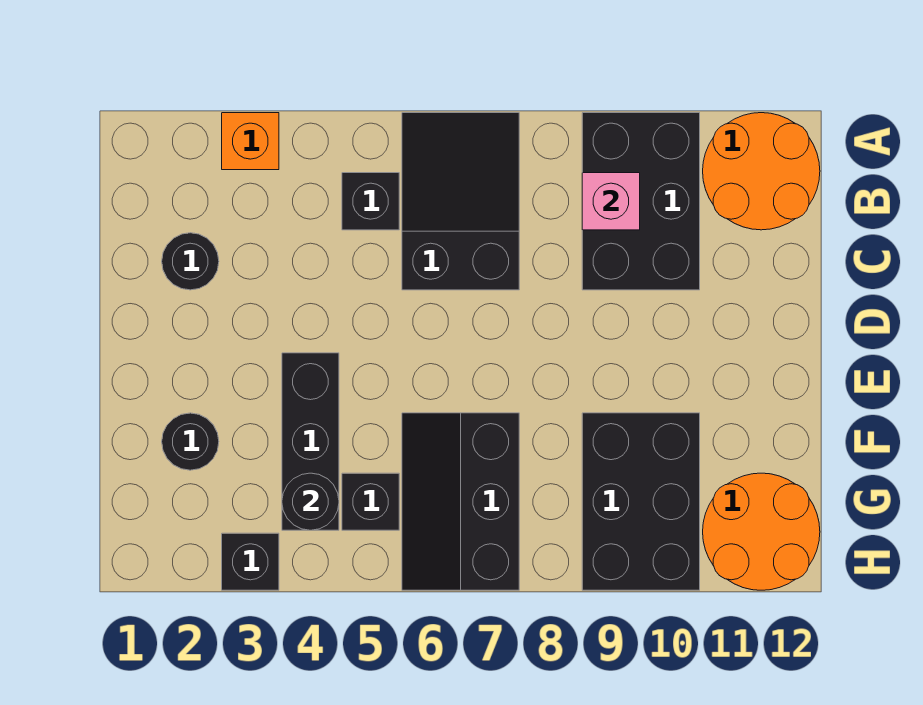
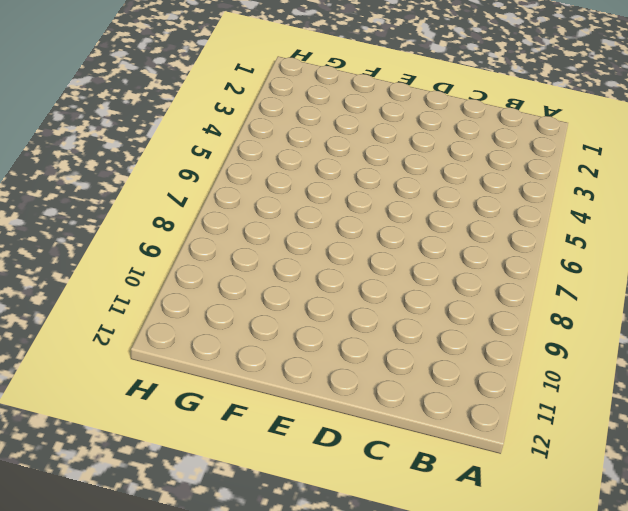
none -> orange 1x1 brick [222,113,279,170]
none -> black 2x3 slope [402,113,519,290]
none -> black 2x3 brick [582,113,700,290]

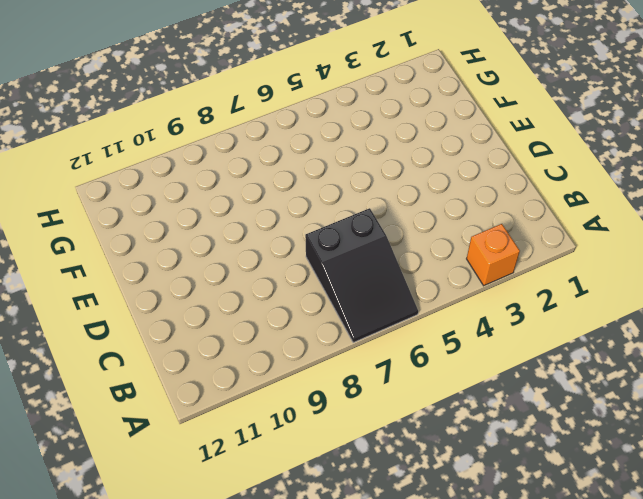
none -> black 2x3 brick [582,113,700,290]
none -> orange 2x2 round brick [703,113,820,230]
none -> black 1x1 brick [342,173,399,230]

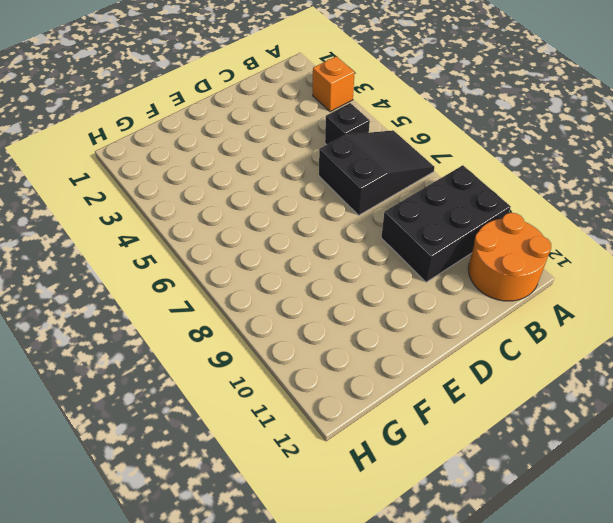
none -> black 1x1 round brick [162,233,219,290]
none -> black 1x3 brick [282,353,339,530]
none -> black 1x1 round brick [162,413,219,470]

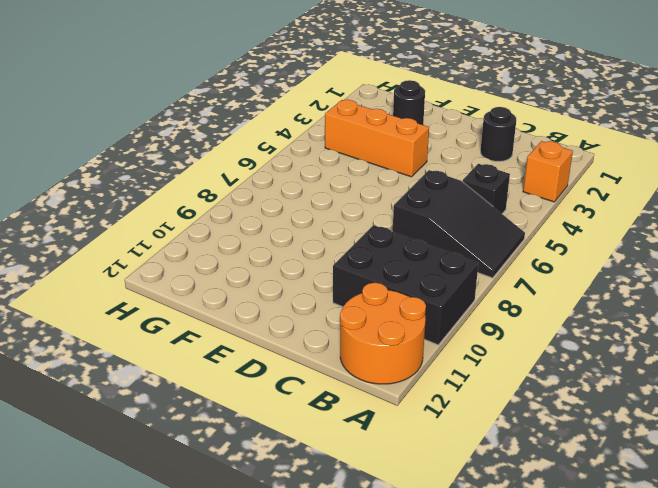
orange 1x3 brick [325,100,429,177] -> black 1x3 brick [282,353,339,530]
none -> black 2x3 slope [402,413,519,590]
none -> black 2x3 brick [582,413,700,590]
none -> black 1x1 brick [342,473,399,530]

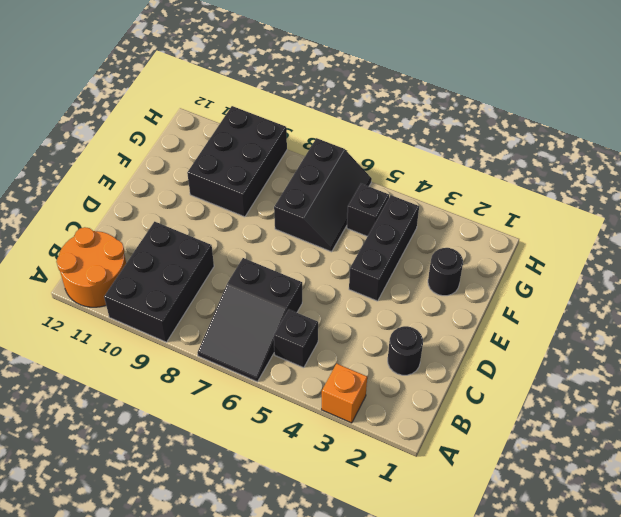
none -> orange 2x2 round brick [703,473,820,590]
none -> black 1x1 brick [222,533,279,590]
none -> pink 1x1 brick [582,173,640,230]

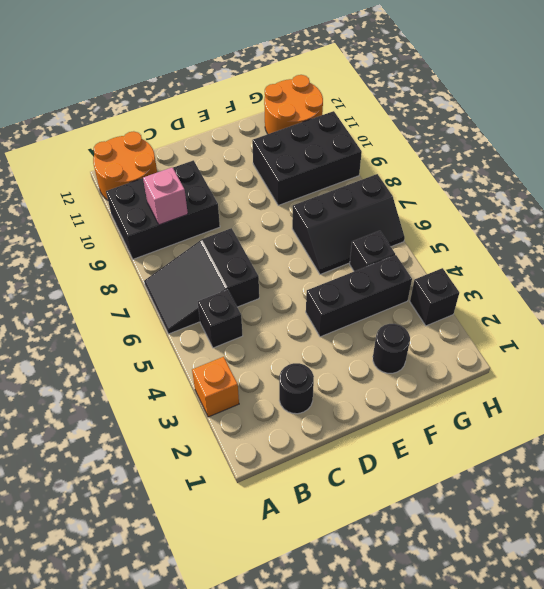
none -> black 1x1 round brick [282,473,339,530]

